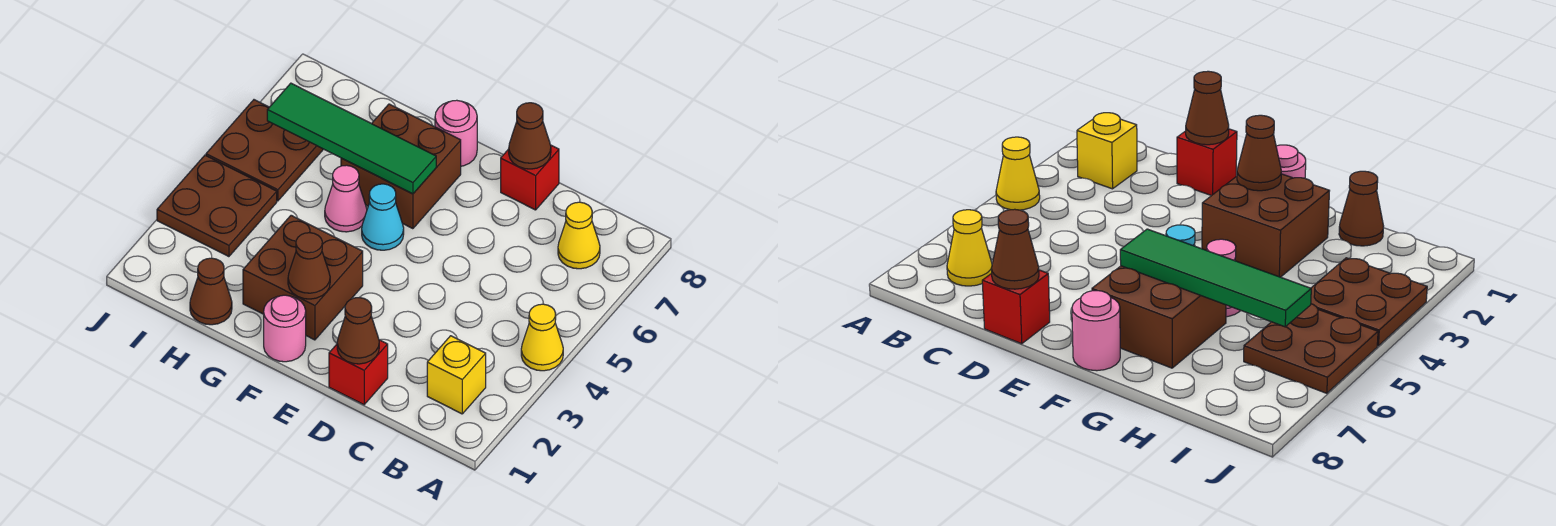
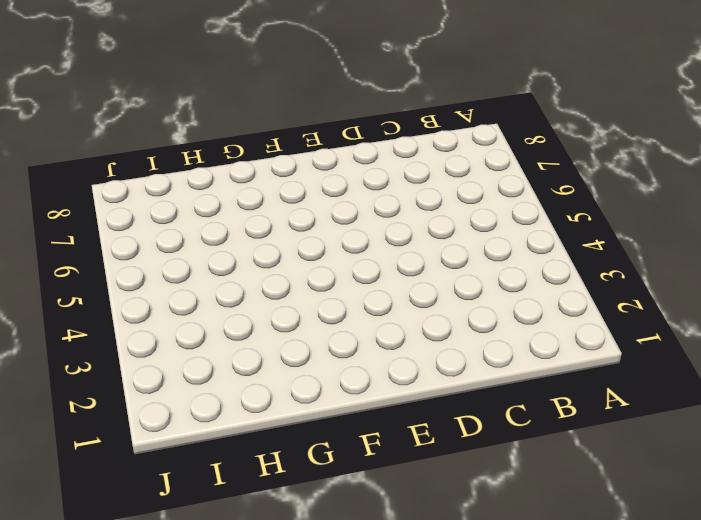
none -> yellow 1x1 cone [521,304,563,371]
none -> yellow 1x1 brick [427,336,486,414]
none -> yellow 1x1 cone [558,202,600,269]

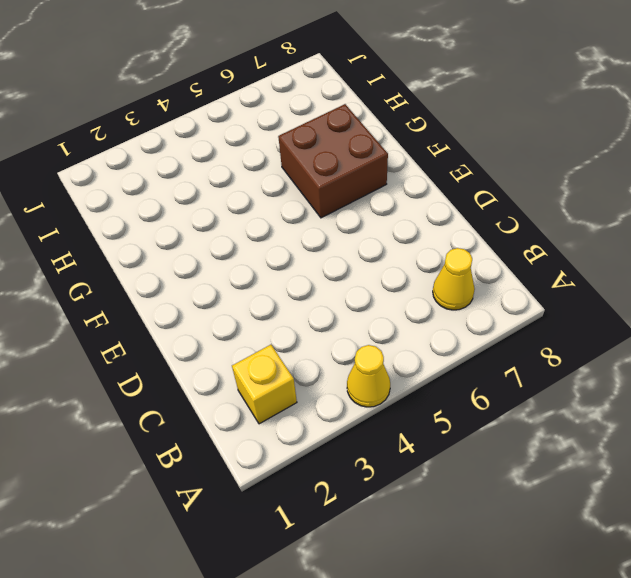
none -> red 1x1 brick [329,340,388,405]
none -> red 1x1 brick [501,145,559,210]
none -> pink 1x1 round brick [264,295,306,362]

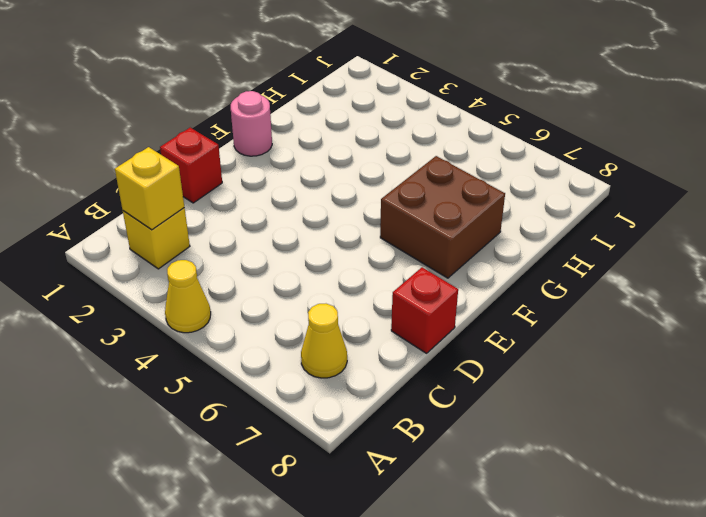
yellow 1x1 brick [115,147,184,230] -> none
none -> brown 2x2 brick [243,215,363,340]
none -> cyan 1x1 cone [362,184,404,250]
none -> pink 1x1 round brick [435,100,477,166]

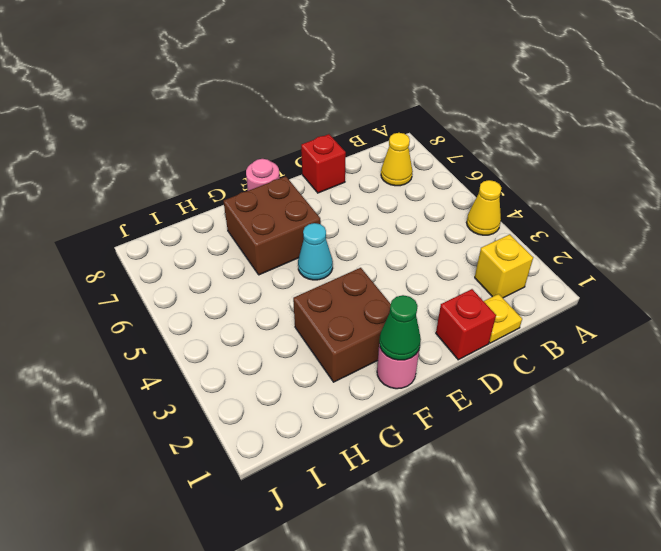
yellow 1x1 plate [484,294,522,343] -> none
green 1x1 cone [379,295,421,360] -> none
none -> pink 1x1 cone [325,165,367,232]
none -> brown 1x1 cone [190,258,232,325]
none -> brown 2x2 plate [157,155,277,257]

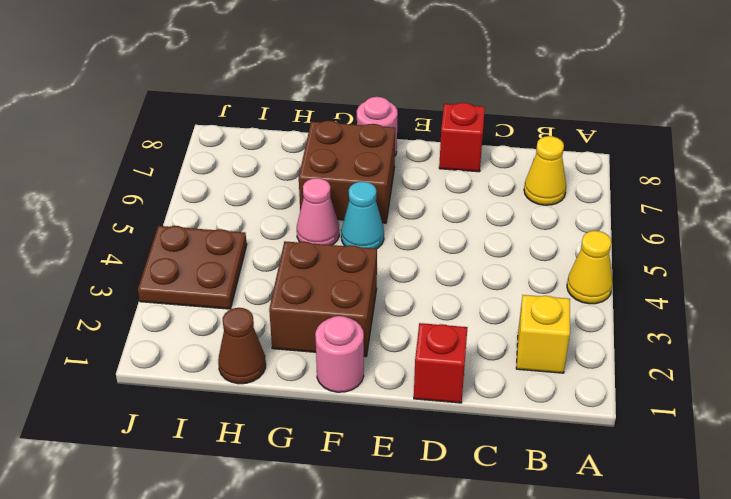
none -> brown 2x2 plate [206,100,323,201]
none -> brown 1x1 cone [337,298,379,364]
none -> brown 1x1 cone [509,103,551,169]

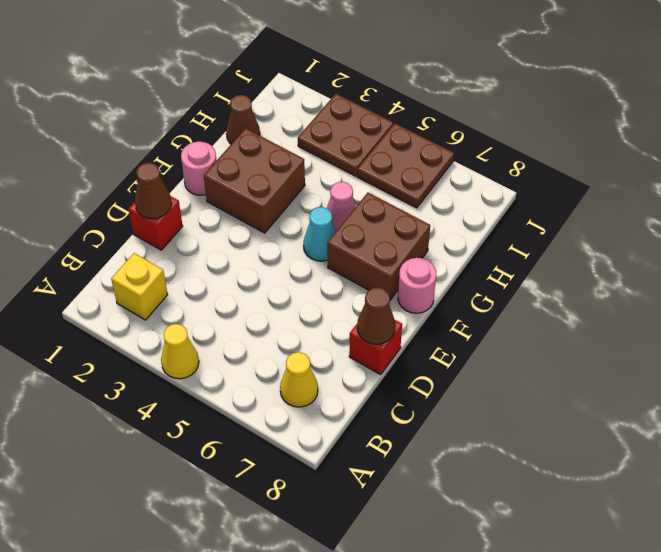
none -> brown 1x1 cone [288,233,330,299]
none -> green 1x4 tile [267,83,436,194]

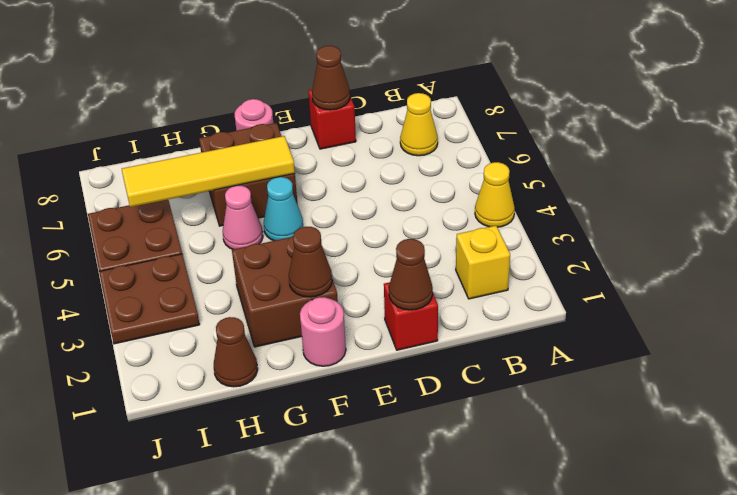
yellow 1x4 tile [122,136,295,207] -> green 1x4 tile [267,83,436,194]

